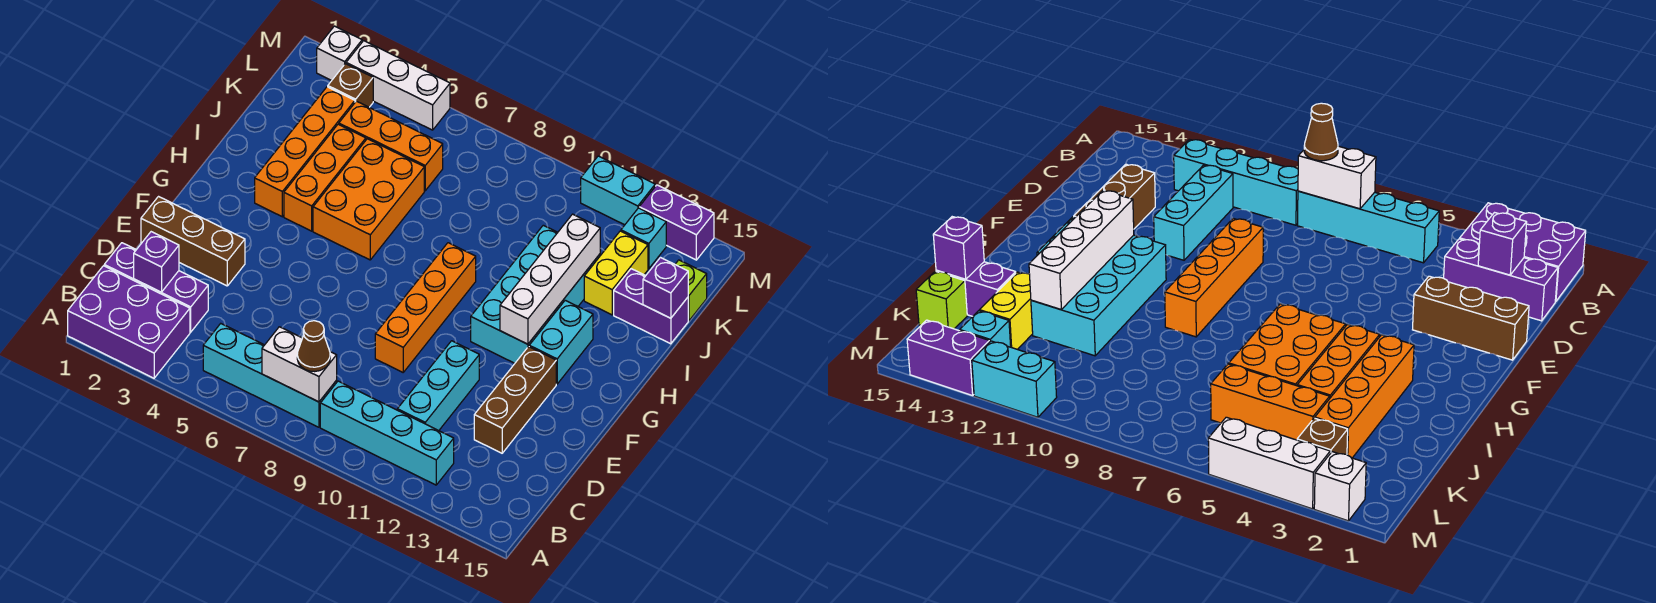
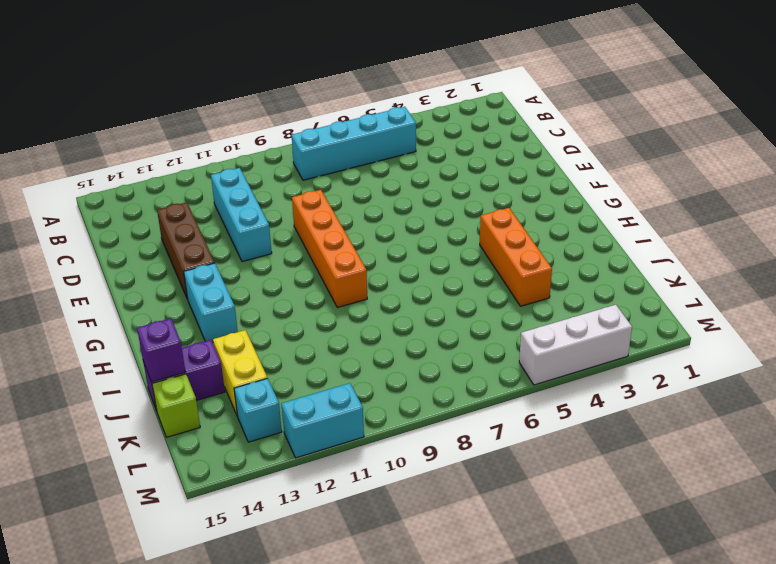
none -> purple 2x3 brick [68,266,190,378]
none -> cyan 1x4 brick [320,381,454,485]
none -> purple 1x3 brick [104,243,208,332]

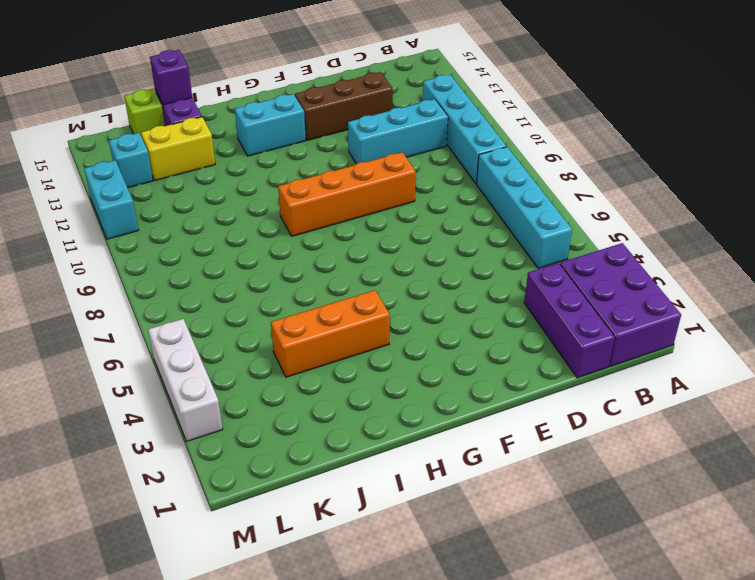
none -> brown 1x3 brick [141,197,245,286]
none -> cyan 2x4 brick [471,225,600,363]
none -> orange 1x4 brick [255,87,355,217]

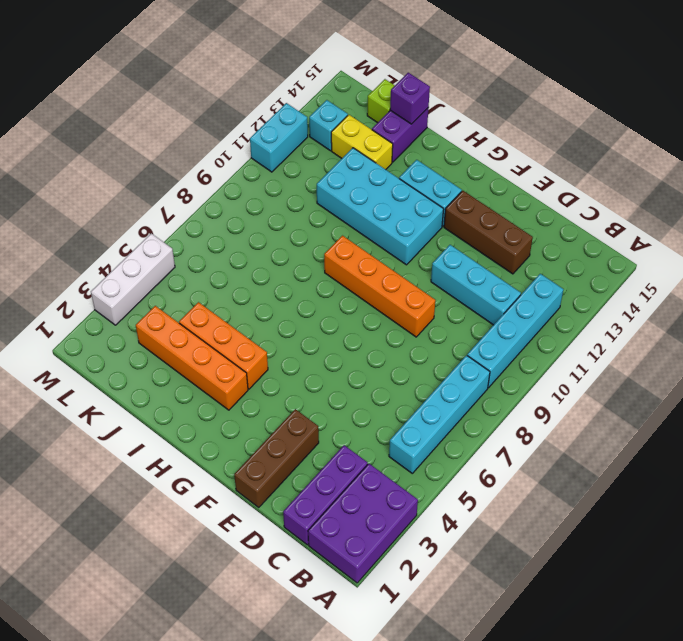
none -> orange 2x3 brick [313,139,424,260]
none -> orange 1x3 brick [339,101,443,191]
none -> brown 1x1 brick [328,64,373,107]

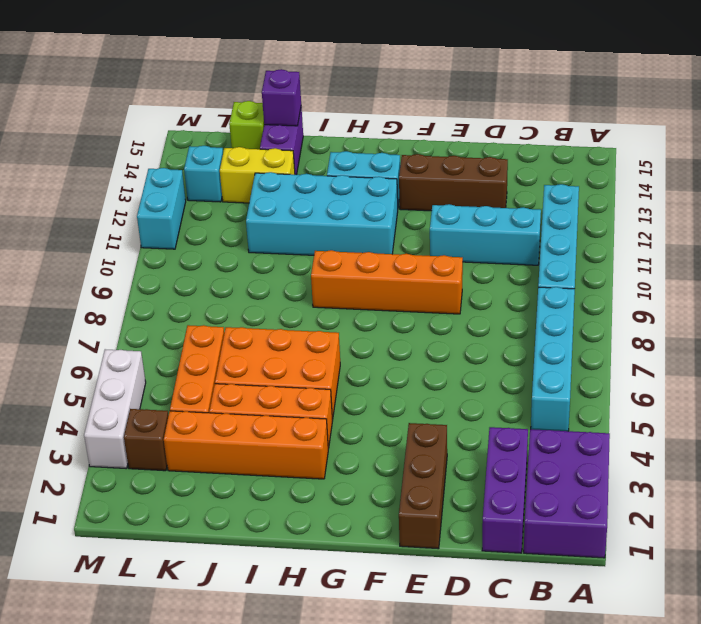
none -> white 1x1 brick [317,26,362,81]
none -> purple 1x2 brick [639,185,714,260]
none -> white 1x2 brick [262,327,337,402]

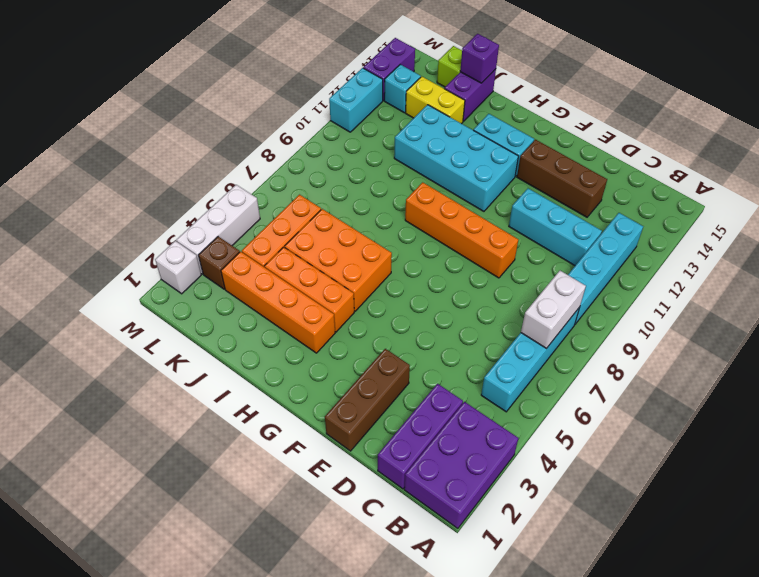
none -> purple 1x1 brick [134,232,179,292]
none -> white 1x4 brick [500,214,600,344]
none -> brown 1x1 cone [297,321,330,372]

